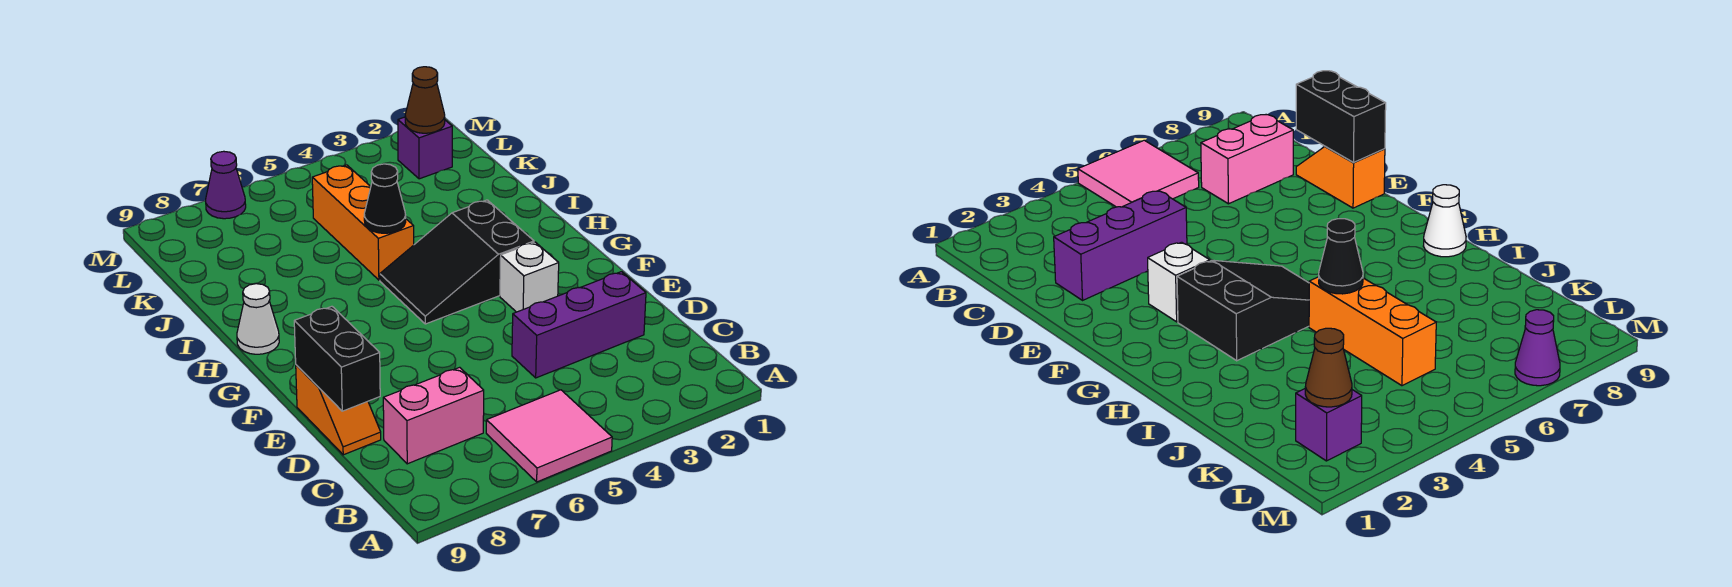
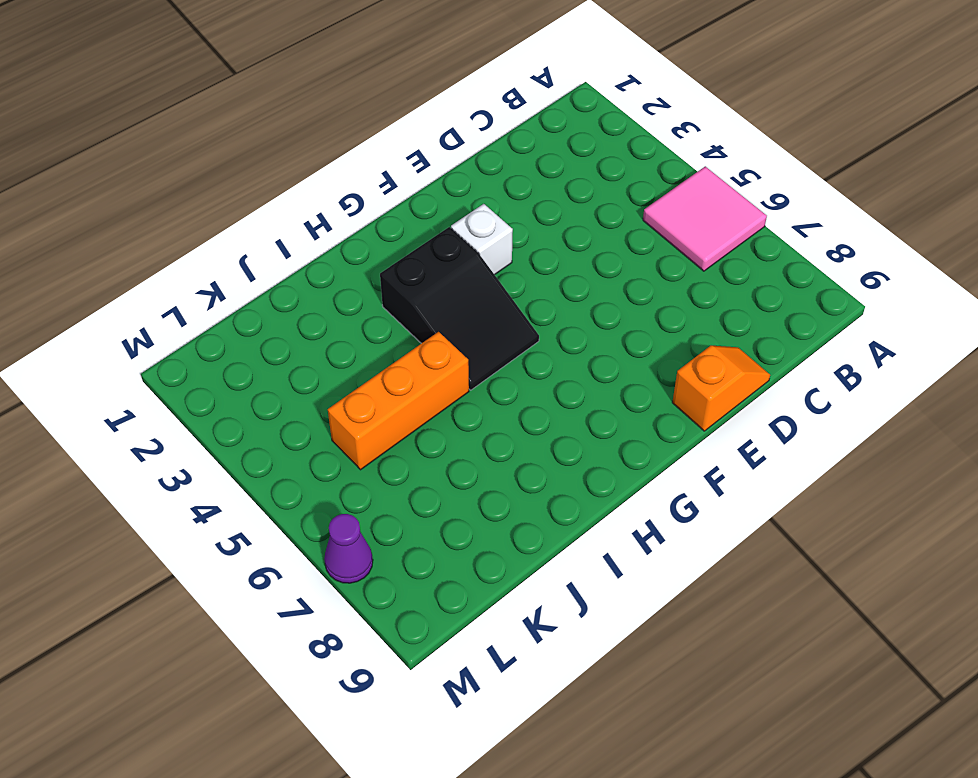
none -> pink 1x2 brick [383,367,484,464]
none -> purple 1x3 brick [512,272,646,378]
none -> white 1x1 cone [237,284,279,354]

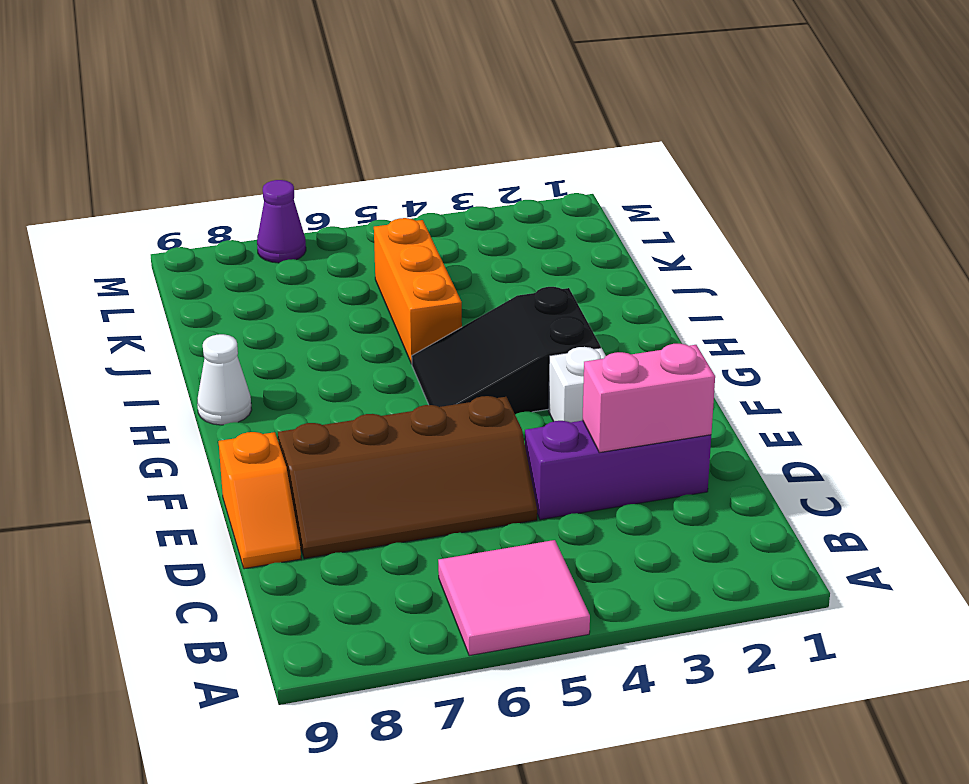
pink 1x2 brick [582,344,715,453] -> pink 1x2 brick moved to [383,367,484,464]
brown 2x4 slope [278,396,537,559] -> none
none -> purple 1x1 brick [398,117,452,179]
none -> black 1x2 brick [294,306,380,411]
none -> black 1x1 cone [364,164,406,233]

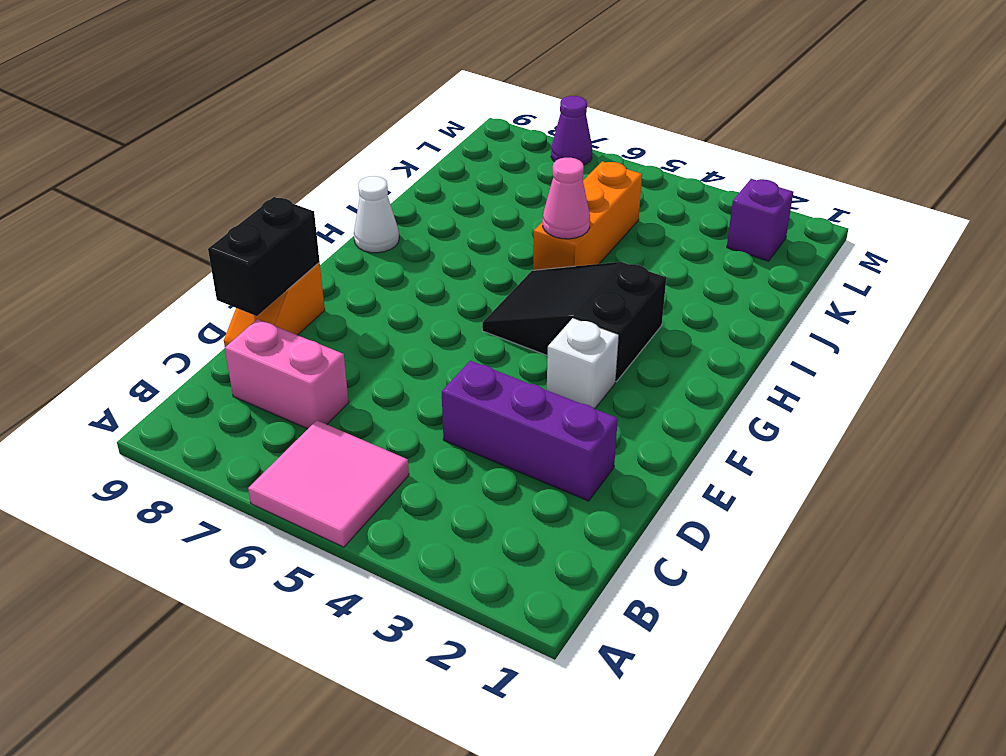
pink 1x1 cone [543,158,590,239] -> black 1x1 cone [364,164,406,233]
none -> brown 1x1 cone [405,67,445,133]

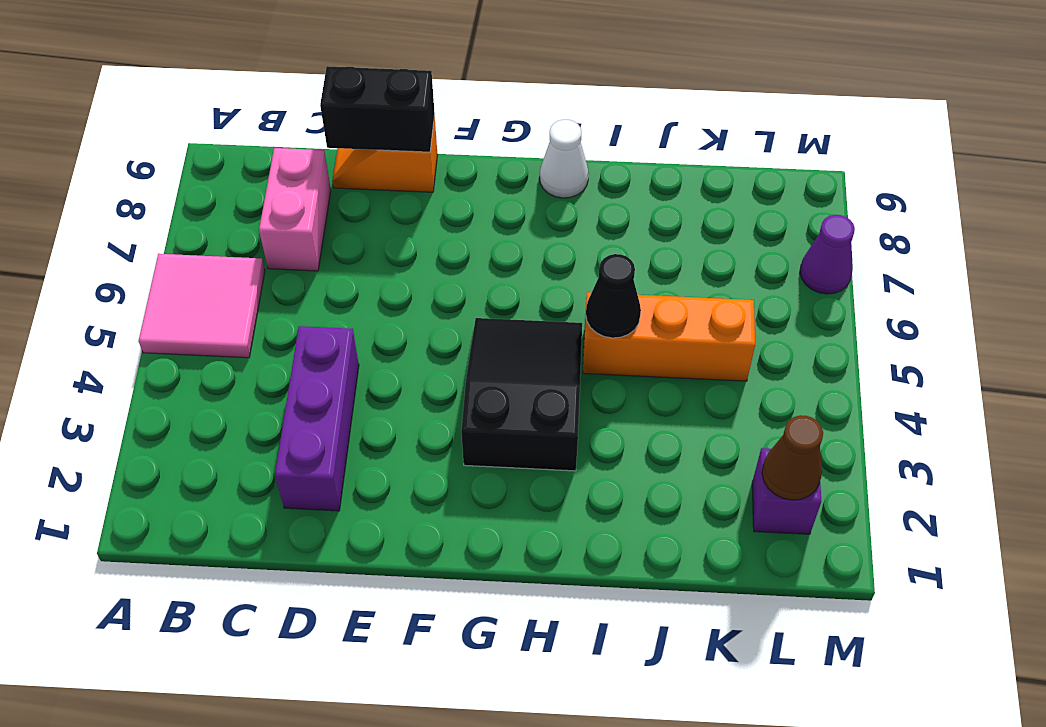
none -> white 1x1 brick [500,242,559,312]

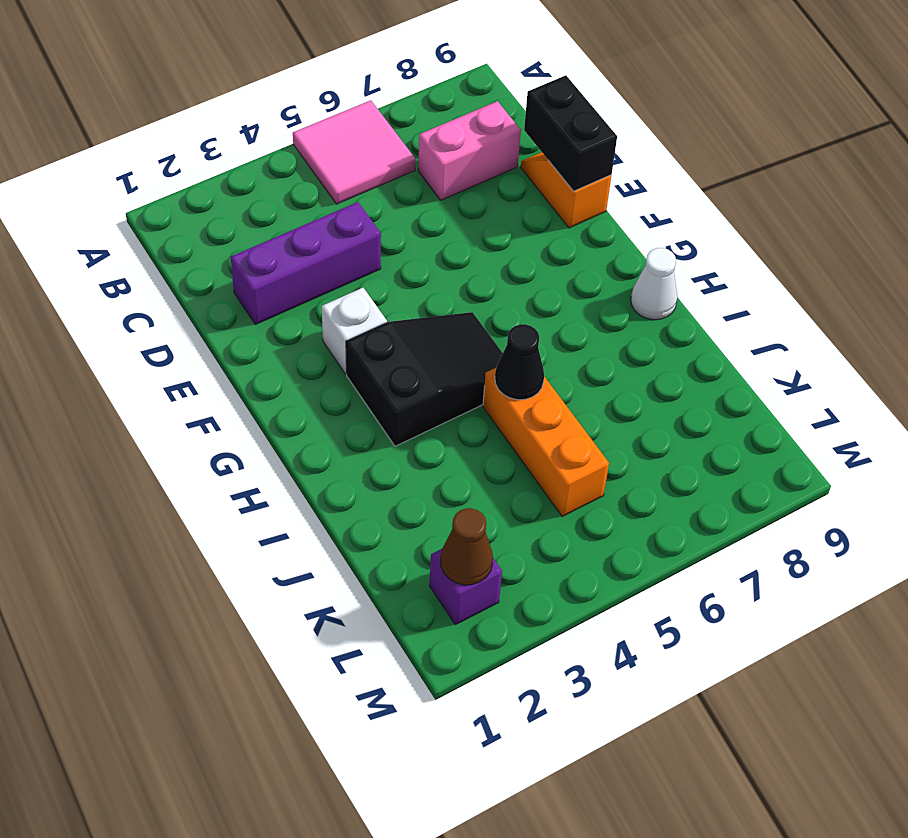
none -> purple 1x1 cone [206,151,246,219]

